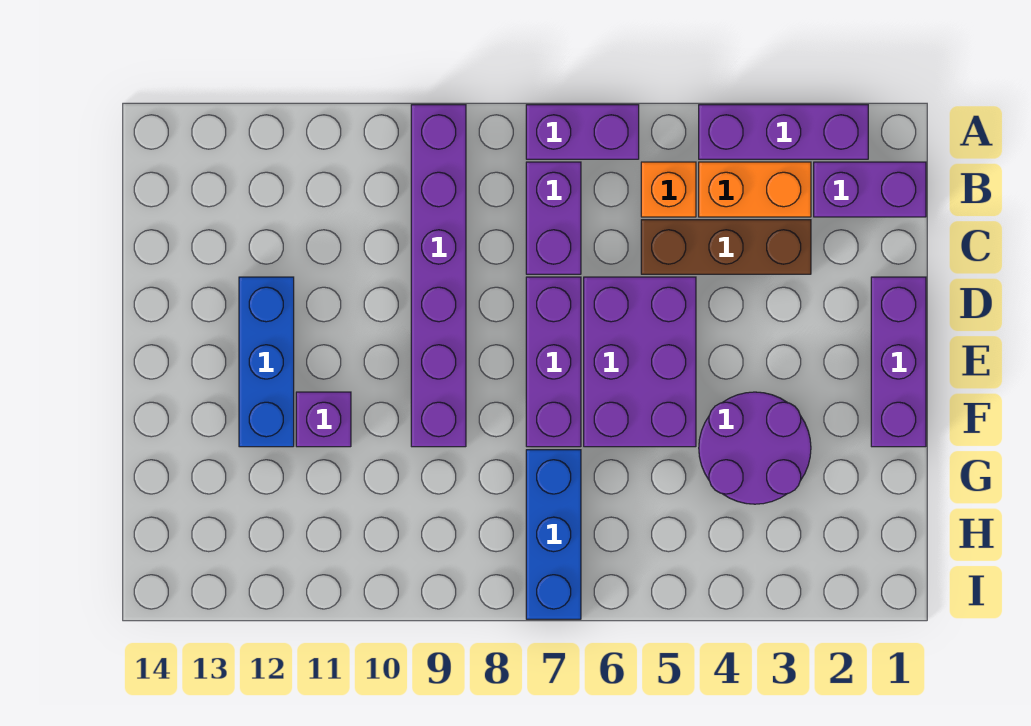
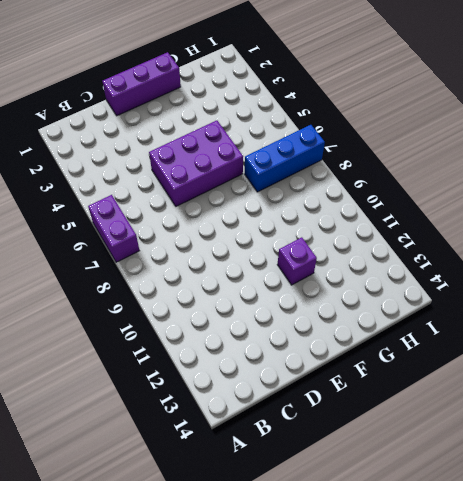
none -> purple 1x3 brick [699,105,868,159]
none -> purple 1x6 brick [411,105,466,447]
none -> purple 1x2 brick [814,162,926,217]

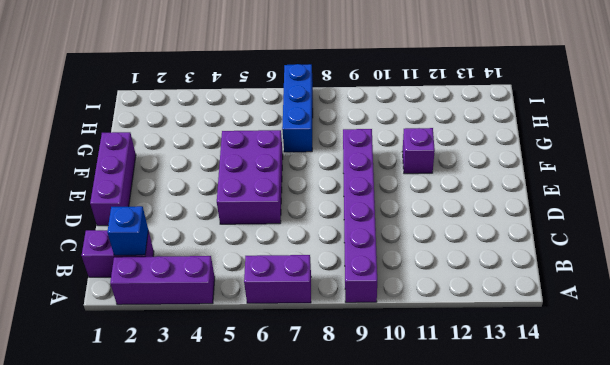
blue 1x1 brick [107,206,148,255] -> none
none -> orange 1x2 brick [699,162,811,217]
none -> orange 1x1 brick [641,162,696,217]
none -> purple 1x2 brick [526,162,581,274]

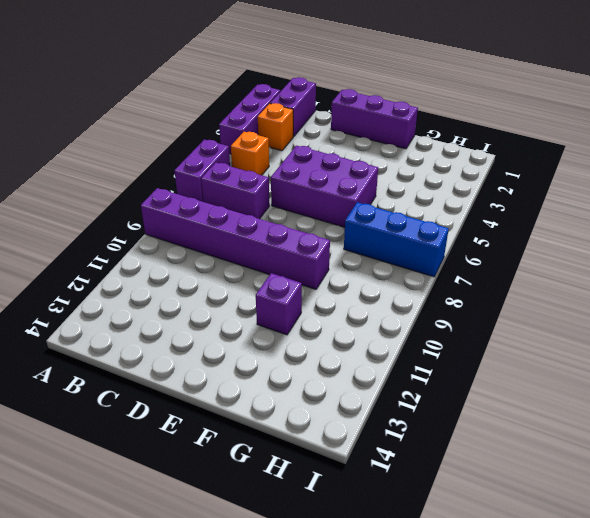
orange 1x1 brick [258,103,293,151] -> orange 1x2 brick [699,162,811,217]
none -> brown 1x3 brick [641,220,811,274]
none -> purple 1x3 brick [526,277,581,447]
none -> blue 1x3 brick [239,277,294,447]

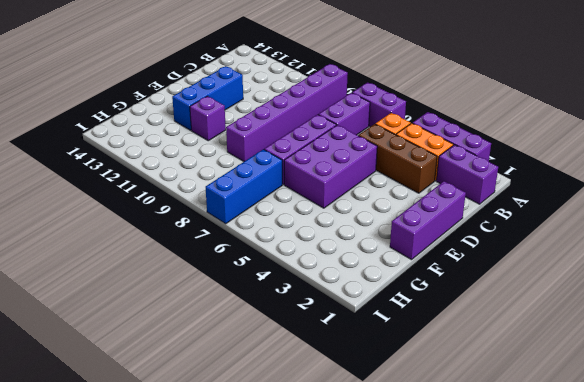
none -> purple 2x2 round brick [699,392,811,504]

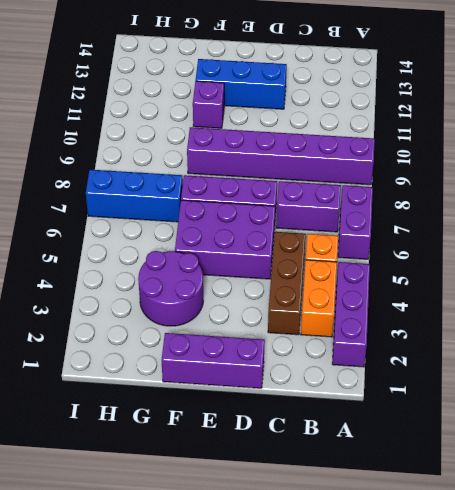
none -> purple 1x2 brick [814,162,926,217]

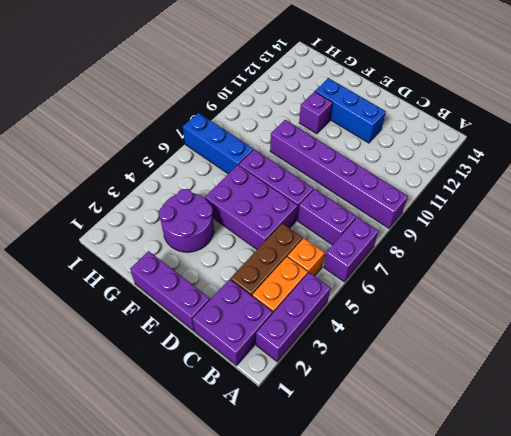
purple 2x2 brick [192,279,273,365] -> purple 1x2 brick [814,162,926,217]

